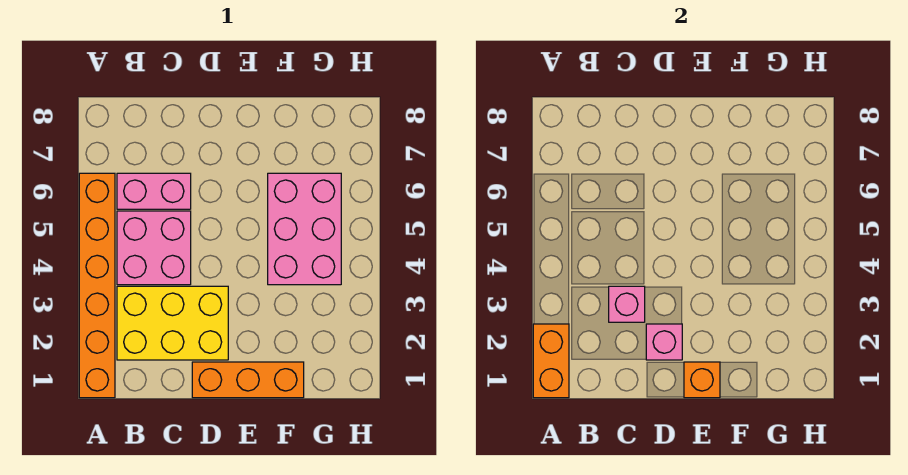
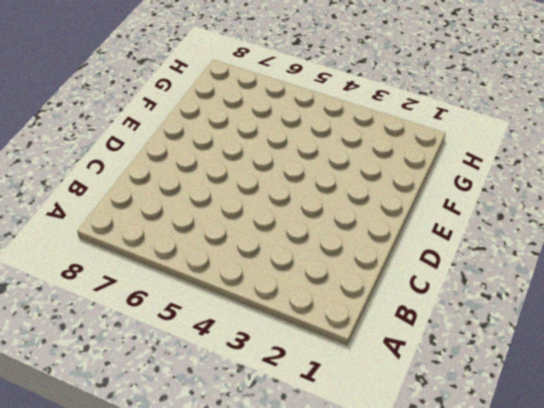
none -> orange 1x6 brick [79,173,115,398]
none -> yellow 2x3 brick [117,286,228,360]

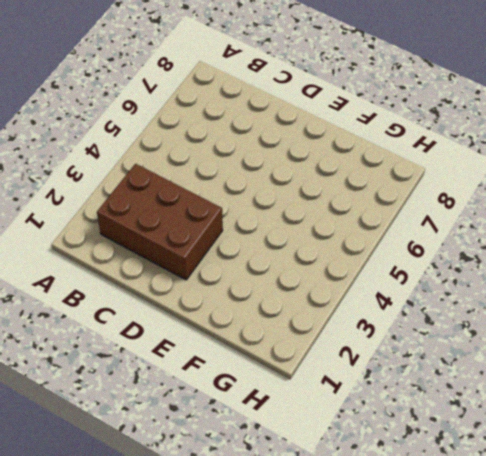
brown 2x3 brick [97,164,223,280] -> yellow 2x3 brick [117,286,228,360]
none -> orange 1x6 brick [79,173,115,398]
none -> pink 2x2 brick [117,211,191,285]

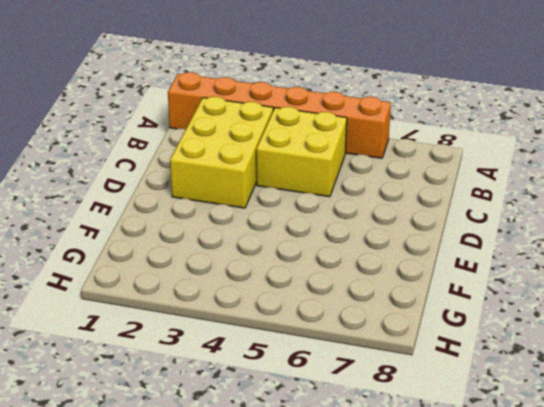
yellow 2x2 brick [257,107,347,197] -> pink 2x2 brick [117,211,191,285]
none -> pink 1x2 brick [117,173,191,209]
none -> orange 1x3 brick [192,362,304,398]

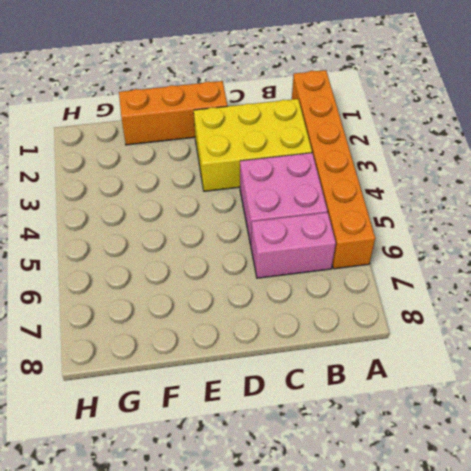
none -> pink 2x3 brick [268,173,341,285]
none -> orange 1x2 brick [533,324,569,398]

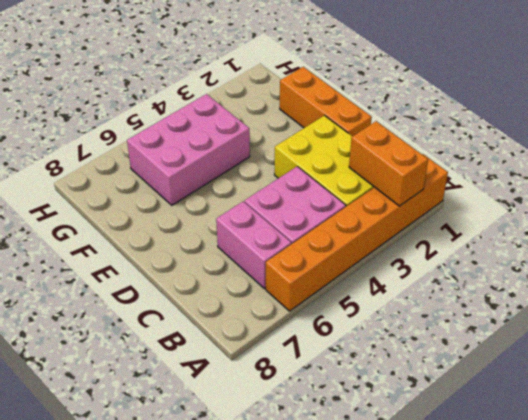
orange 1x2 brick [349,121,428,206] -> orange 1x2 brick turned to [533,324,569,398]
none -> pink 1x1 brick [609,286,645,322]
none -> pink 1x1 brick [646,324,682,360]

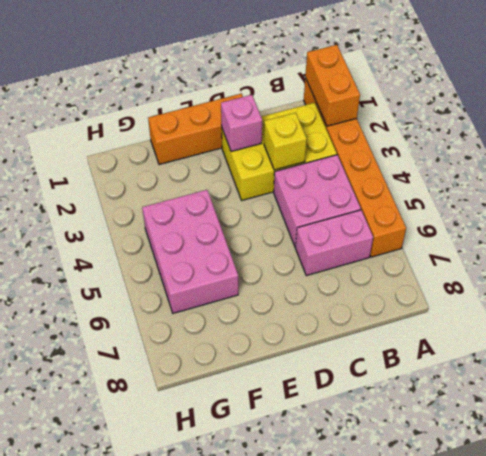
yellow 1x1 brick [264,113,307,170] -> pink 1x1 brick [609,286,645,322]
none -> orange 1x1 brick [684,362,720,398]

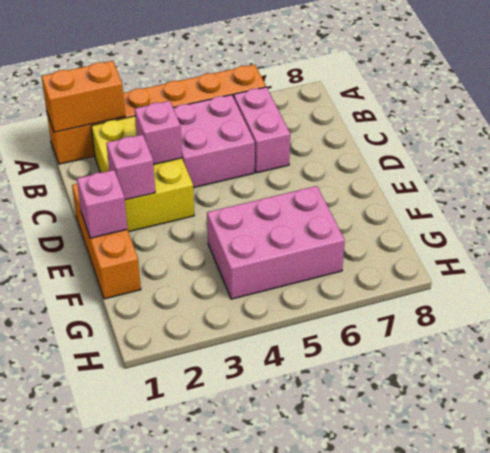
pink 1x1 brick [77,170,127,238] -> orange 1x1 brick [684,362,720,398]

